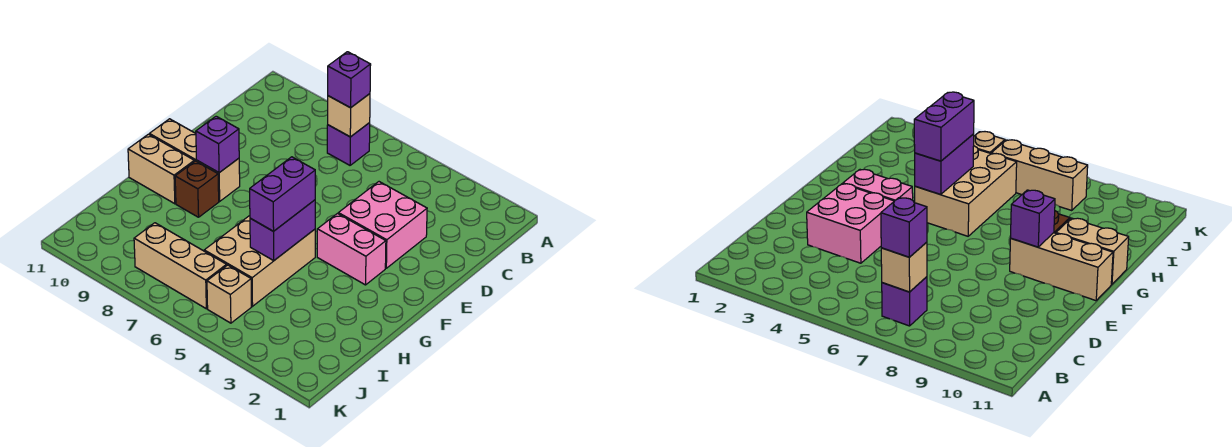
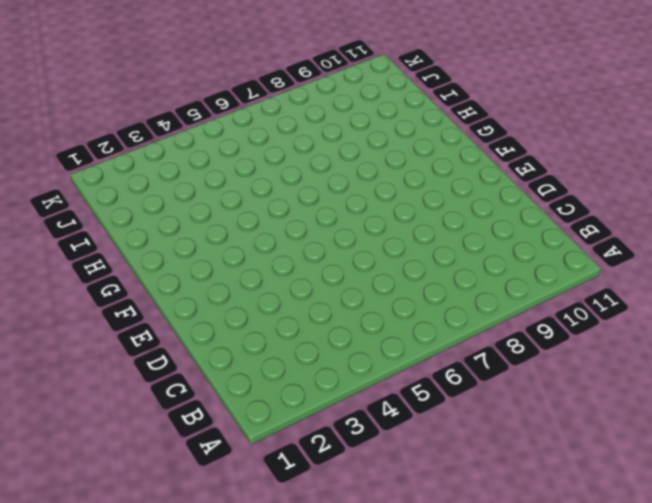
none -> purple 1x1 brick [327,123,370,165]
none -> pink 2x2 brick [338,182,427,268]
none -> pink 1x2 brick [317,214,386,285]

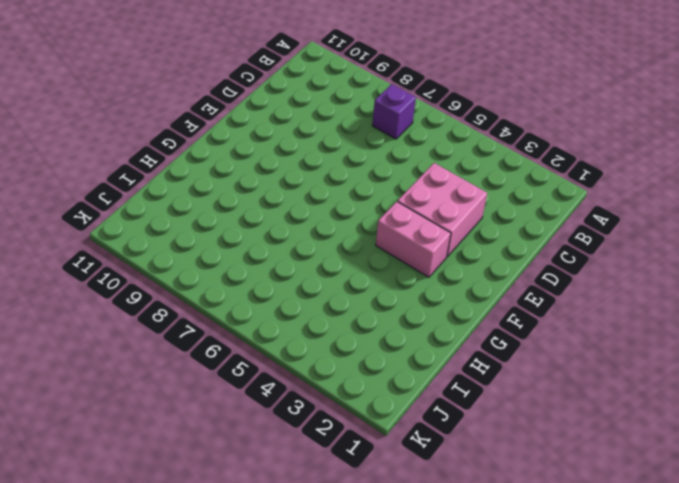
none -> tan 1x3 brick [149,119,240,201]
none -> tan 2x3 brick [204,216,315,306]
none -> brown 1x1 brick [175,161,219,217]

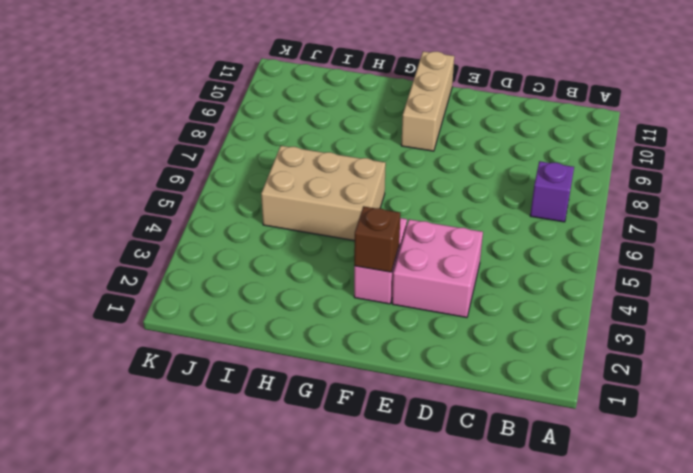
brown 1x1 brick [354,206,400,272] -> brown 1x1 brick moved to [175,161,219,217]
none -> tan 1x2 brick [128,134,194,204]
none -> tan 1x1 brick [207,265,251,323]
none -> tan 1x3 brick [134,223,227,309]

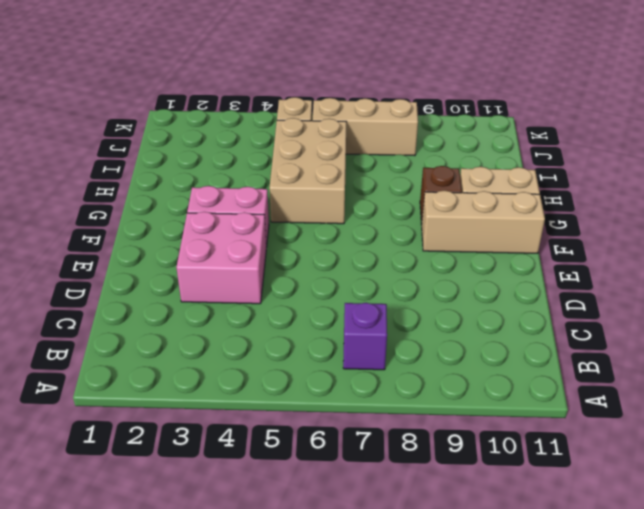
none -> tan 1x1 brick [328,94,370,137]
none -> purple 1x1 brick [196,116,239,173]
none -> purple 1x2 brick [250,200,315,260]

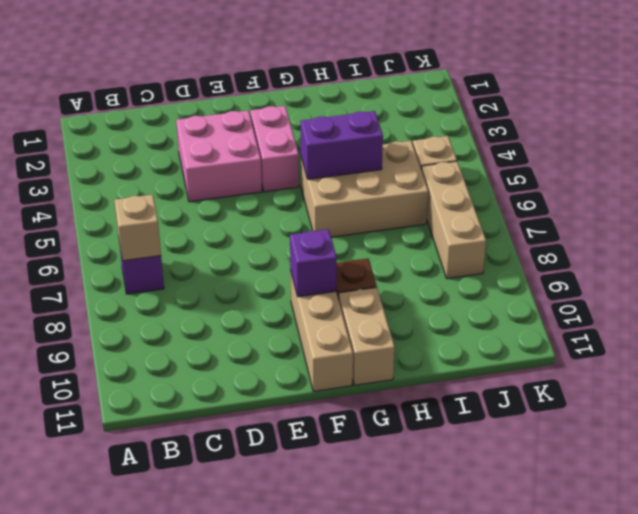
none -> purple 1x1 brick [328,52,371,108]
none -> purple 1x2 brick [250,157,315,231]

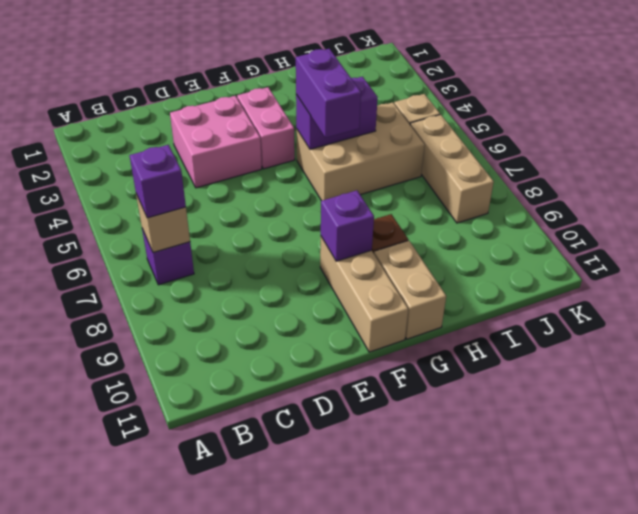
purple 1x2 brick [296,49,361,138] -> purple 1x2 brick turned to [250,157,315,231]

